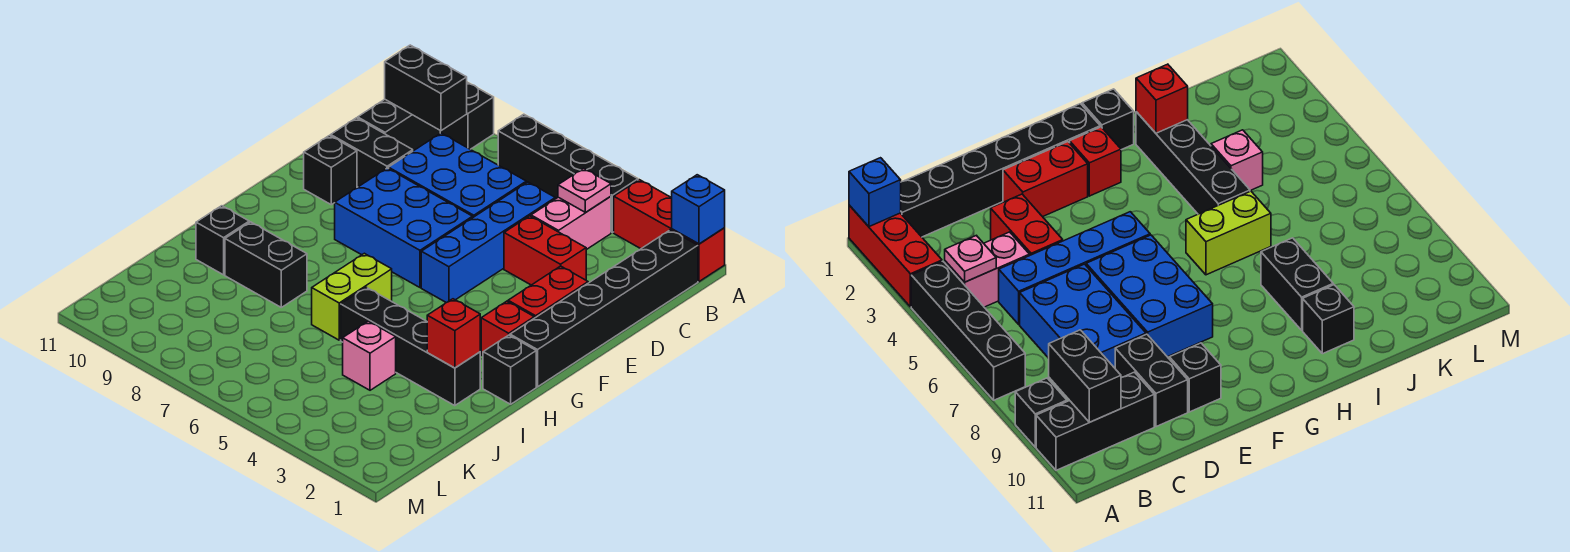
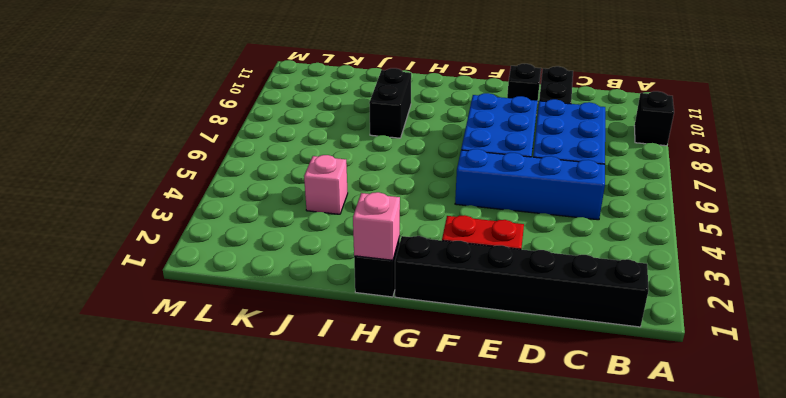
pink 1x1 brick [353,192,400,260] -> none
none -> red 1x3 brick [614,180,725,282]
none -> black 1x4 brick [498,114,638,232]
none -> black 1x3 brick [358,99,440,151]

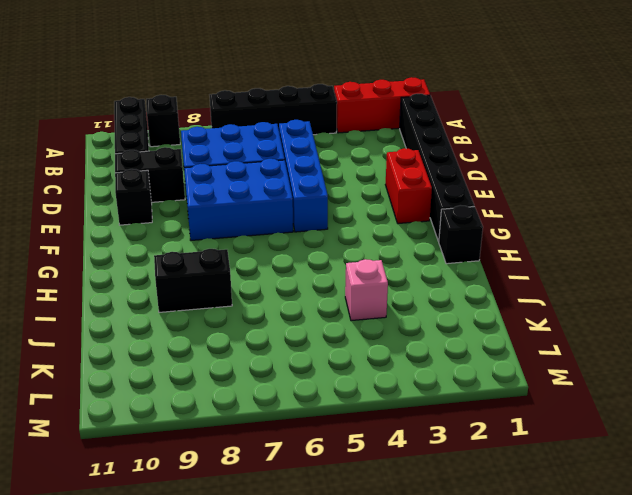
none -> pink 1x2 brick [531,196,611,250]
none -> red 1x2 brick [504,216,586,285]
none -> red 1x1 brick [481,301,534,356]

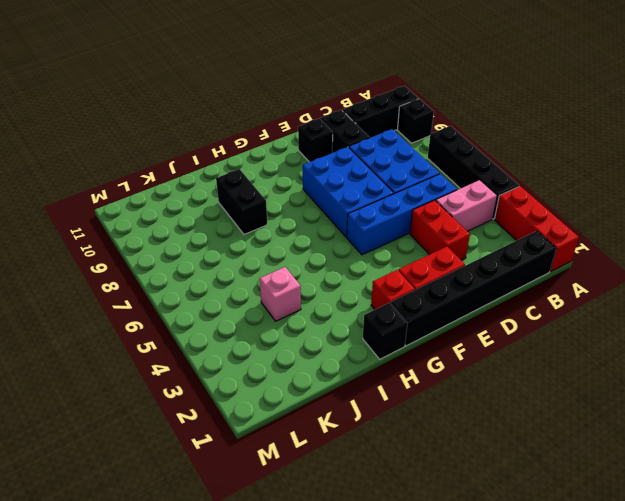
none -> lime 1x2 brick [312,253,392,340]
none -> black 1x4 brick [341,287,480,406]
none -> black 1x1 brick [196,206,249,275]

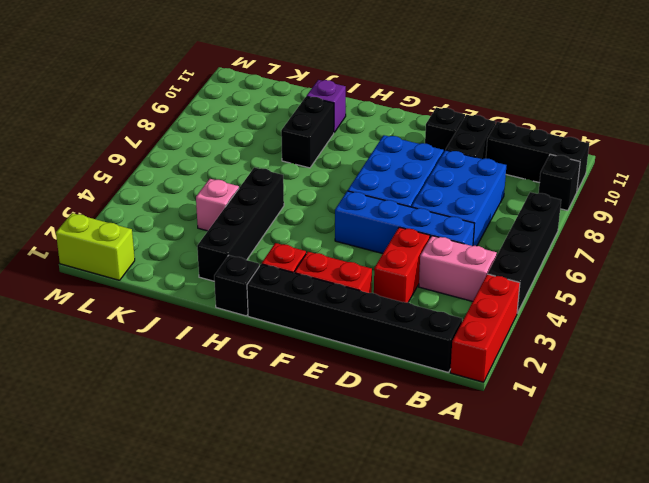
purple 1x1 brick [307,80,346,132] -> black 1x1 brick [196,206,249,275]
lime 1x2 brick [56,213,135,280] -> lime 1x2 brick moved to [312,253,392,340]
none -> blue 1x1 brick [672,175,725,244]
none -> pink 1x1 plate [558,168,611,212]
none -> black 1x2 brick [385,45,467,131]

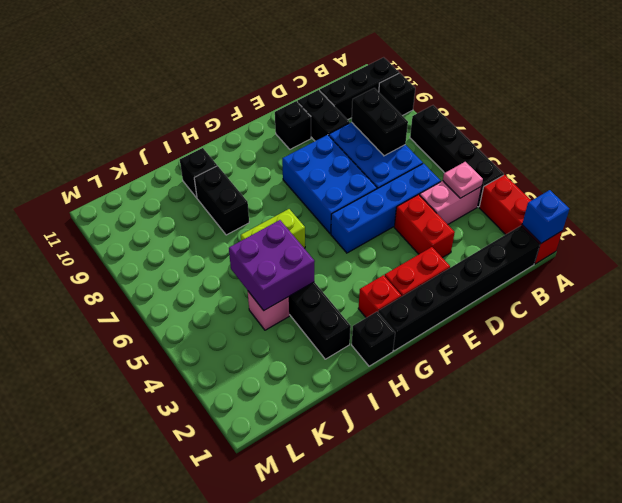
black 1x2 brick [352,88,408,156] -> black 1x2 brick moved to [385,45,467,131]
purple 2x2 brick [229,220,315,310] -> none
none -> red 1x1 brick [427,299,480,368]

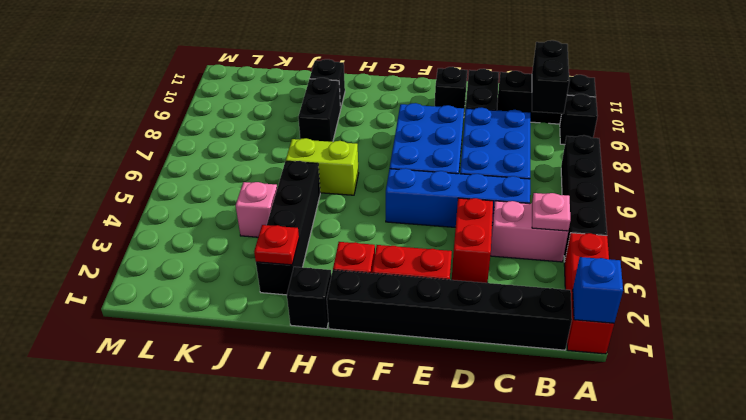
red 1x1 plate [254,225,299,265] -> red 1x1 brick [427,299,480,368]

